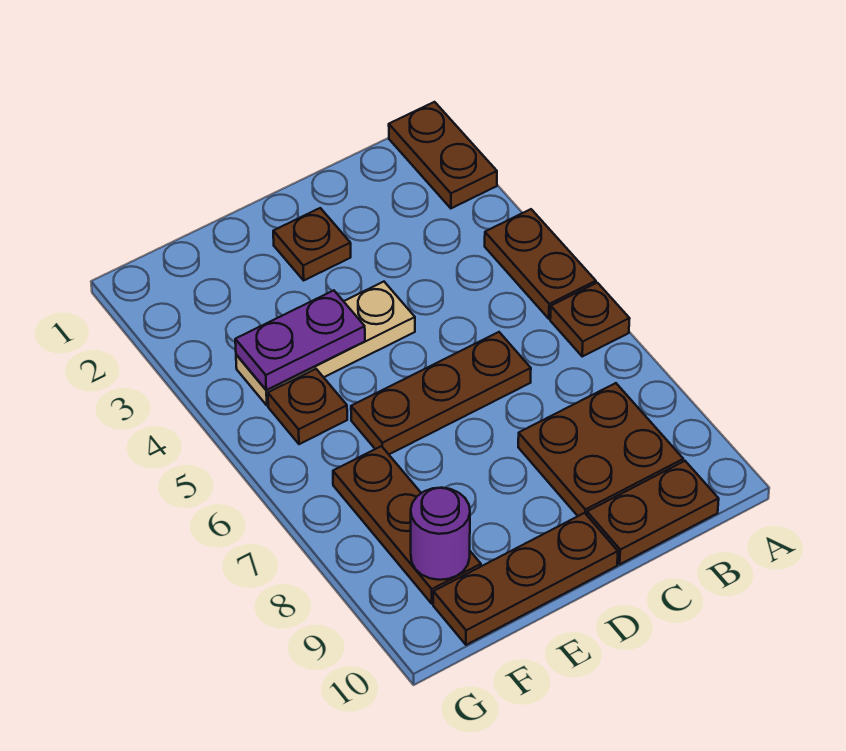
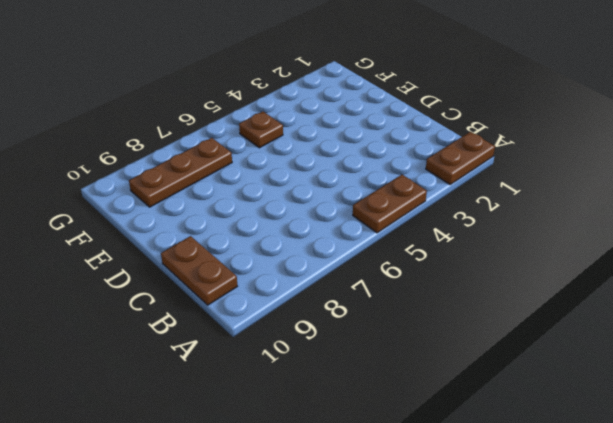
none -> brown 1x1 plate [550,283,630,356]
none -> brown 2x2 plate [518,383,683,516]
none -> brown 1x3 plate [351,332,531,454]

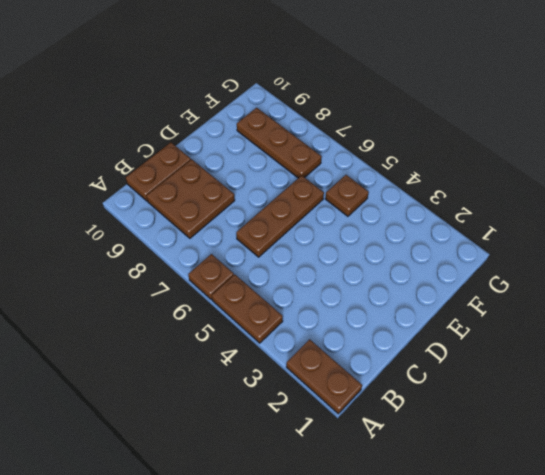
none -> brown 1x1 plate [273,208,351,280]
none -> tan 1x3 plate [236,282,415,405]
none -> brown 1x3 plate [433,513,618,645]

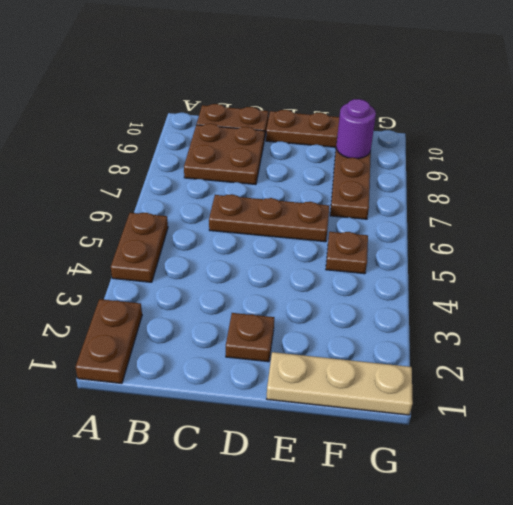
tan 1x3 plate [267,352,413,415] -> tan 1x3 plate moved to [236,282,415,405]
none -> brown 1x1 plate [550,283,630,356]
none -> purple 1x2 plate [235,290,365,390]

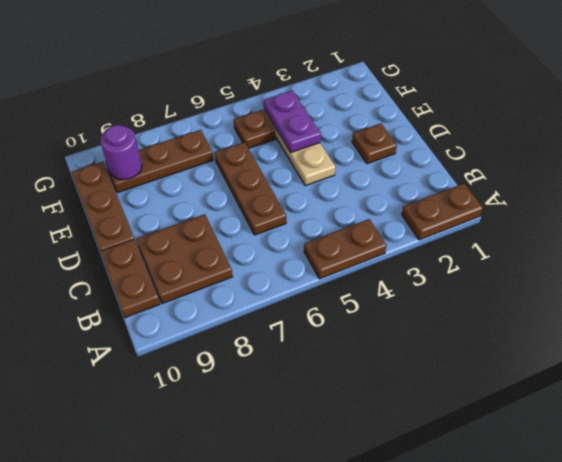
none -> brown 1x1 plate [550,283,630,356]

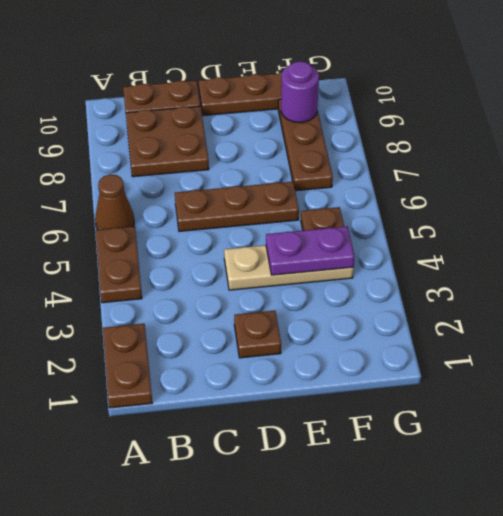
brown 1x1 cone [95,174,134,230] -> brown 1x1 plate [550,283,630,356]

